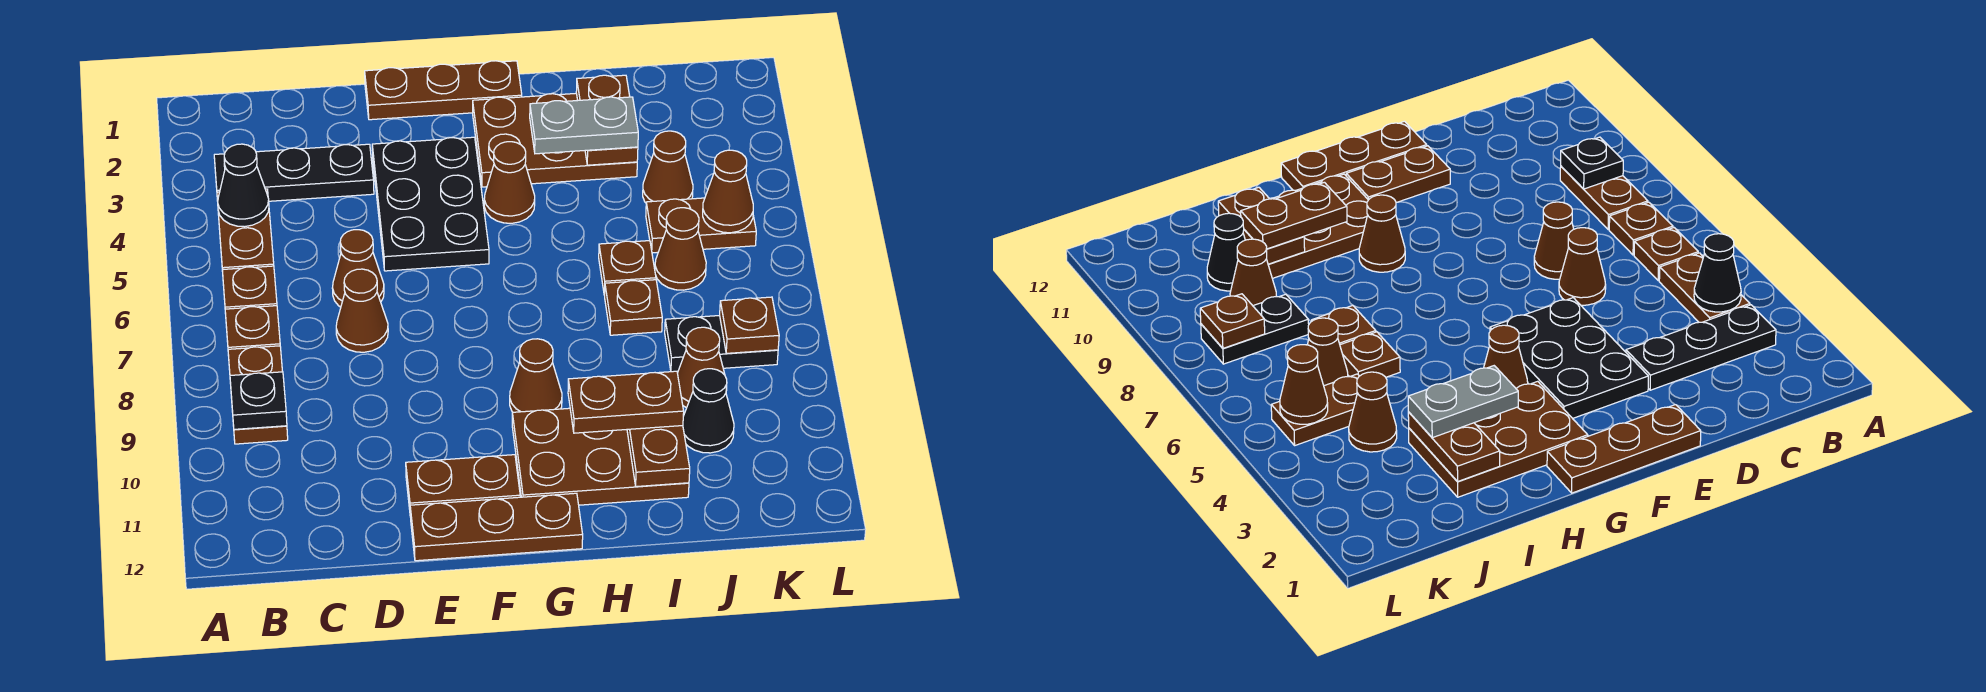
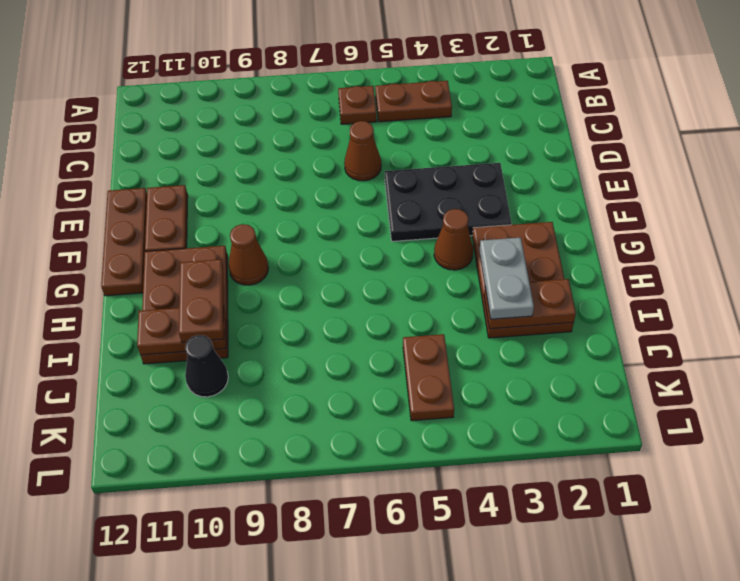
none -> black 1x3 plate [214,144,374,201]
none -> brown 1x1 plate [225,306,280,349]
none -> brown 1x2 plate [228,346,288,444]
none -> brown 1x1 cone [336,269,388,352]

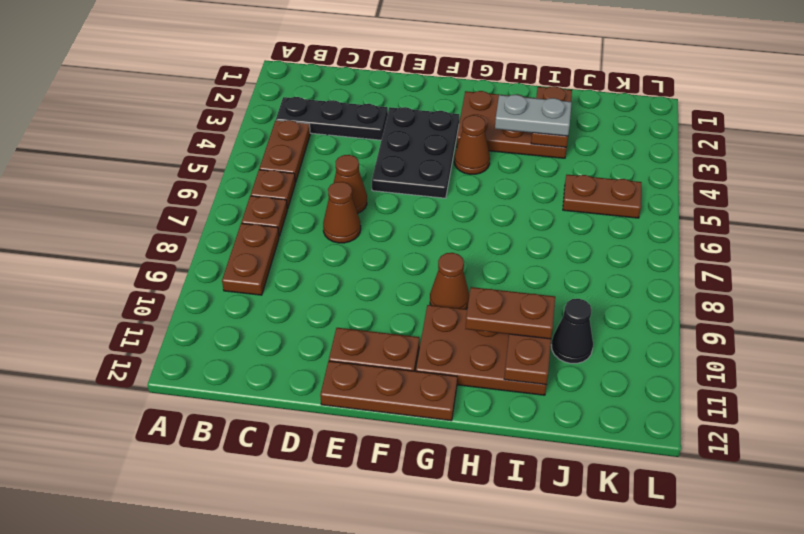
none -> brown 1x3 plate [365,61,522,120]
none -> brown 1x1 plate [599,241,656,295]
none -> brown 1x1 plate [605,280,662,335]
none -> brown 1x1 cone [643,131,693,203]

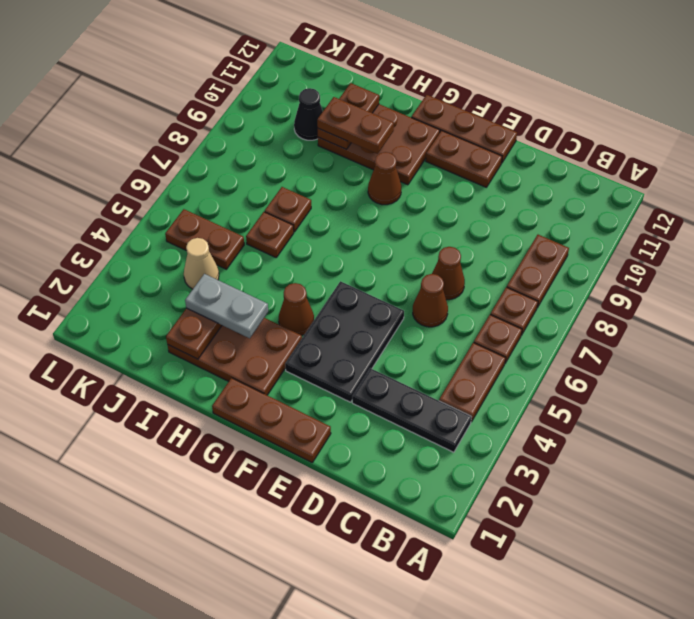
tan 1x1 cone [184,238,219,289] -> brown 1x1 cone [643,131,693,203]
none -> brown 1x1 cone [655,208,706,290]
none -> black 1x2 plate [665,316,778,372]
none -> brown 1x1 cone [678,327,727,408]
none -> black 1x1 cone [218,144,269,227]

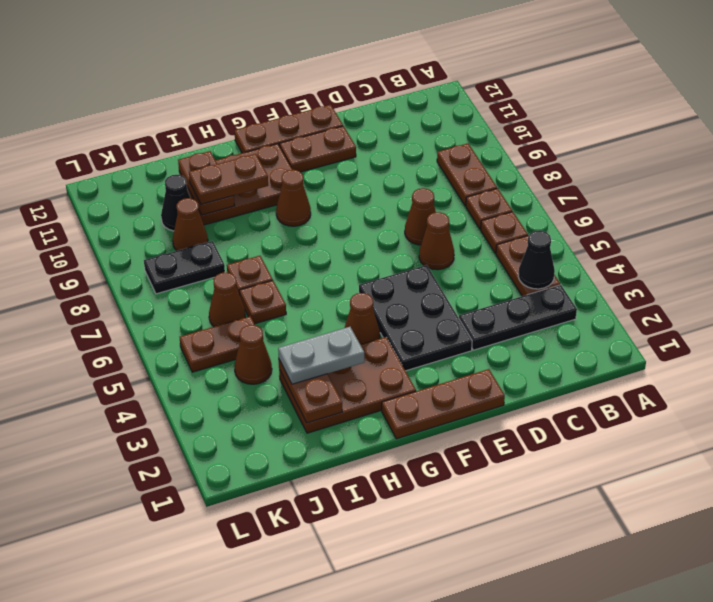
none -> black 1x1 plate [230,372,287,429]
none -> brown 1x1 cone [703,150,753,233]
none -> brown 1x1 plate [720,297,779,353]

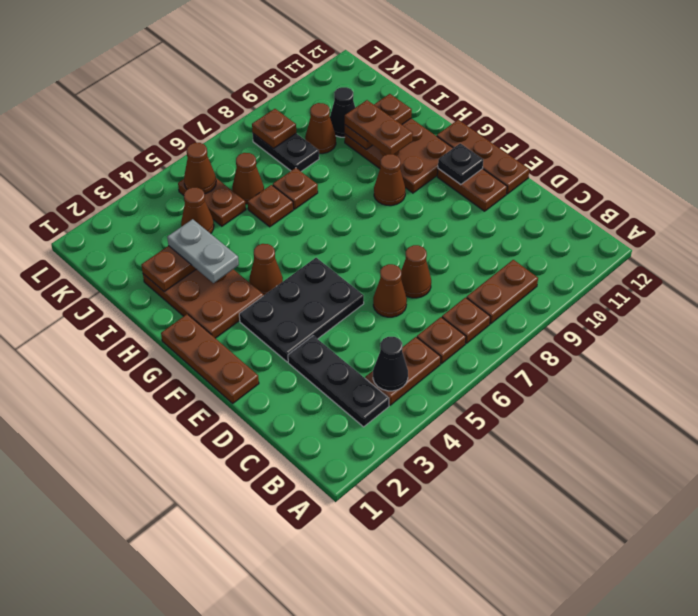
black 1x1 plate [438,143,483,185] -> black 1x1 plate moved to [230,372,287,429]

